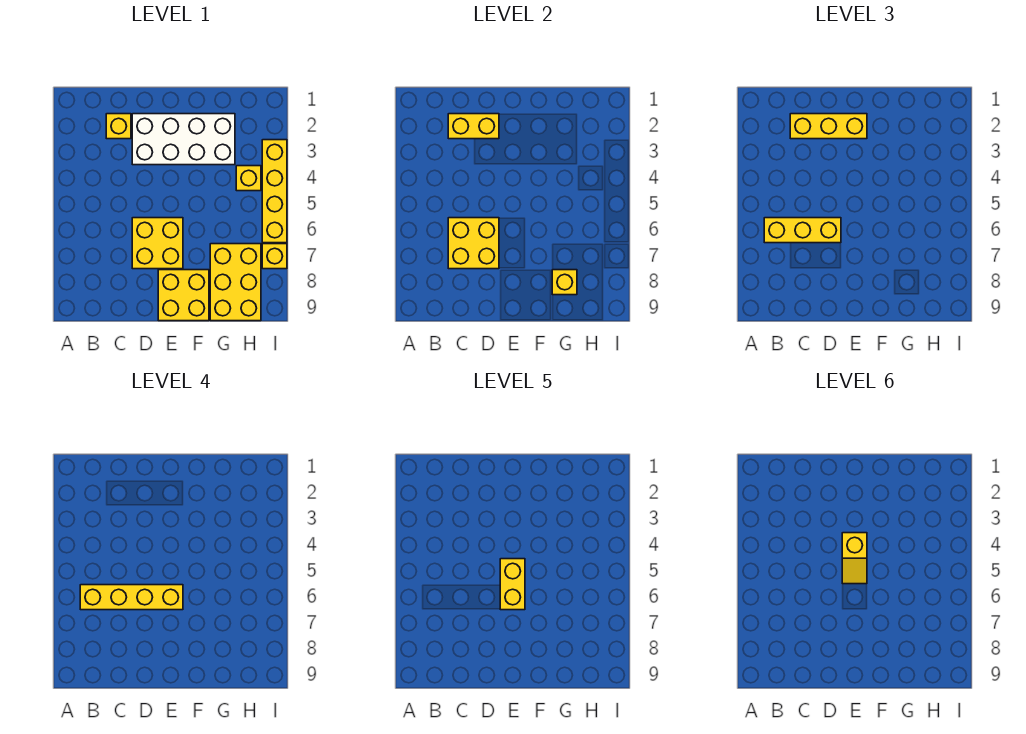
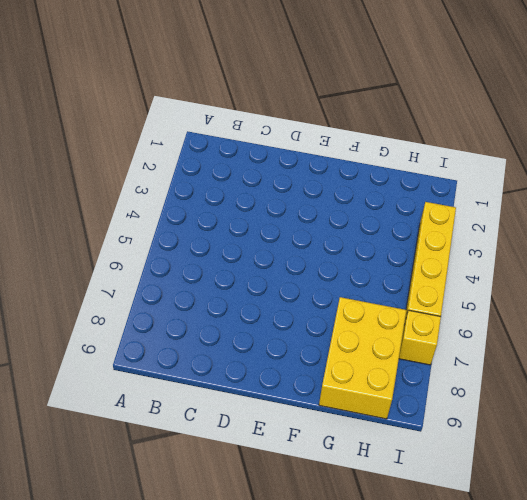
none -> yellow 1x1 brick [106,114,131,139]
none -> white 2x4 brick [132,114,235,165]
none -> yellow 2x2 brick [132,218,183,269]

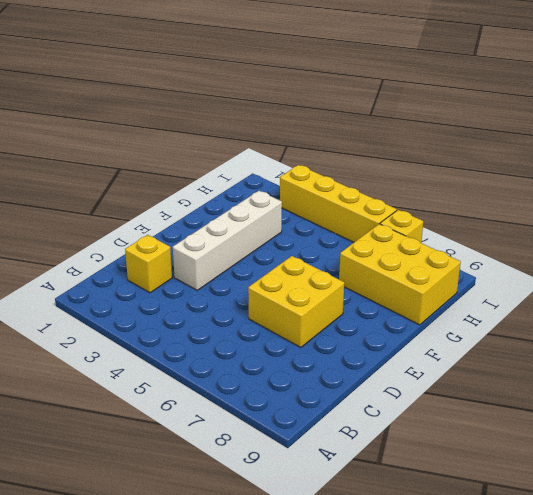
white 1x4 brick [173,191,282,290] -> white 2x4 brick [132,114,235,165]
none -> yellow 2x2 brick [158,270,209,321]
none -> yellow 1x1 brick [236,166,261,191]
none -> yellow 1x2 brick [448,114,499,139]

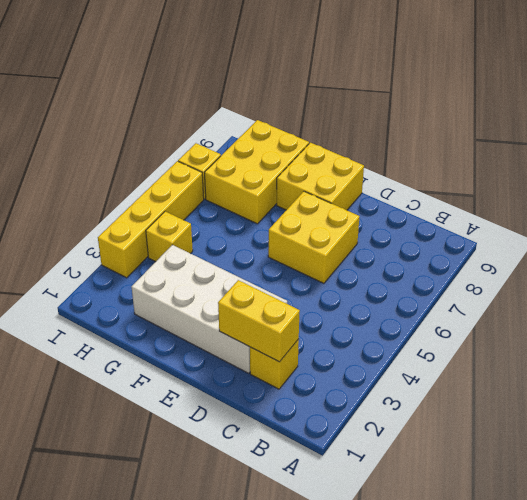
none -> yellow 2x2 brick [448,218,499,269]
none -> yellow 1x1 brick [552,270,577,295]
none -> yellow 1x3 brick [764,218,841,243]

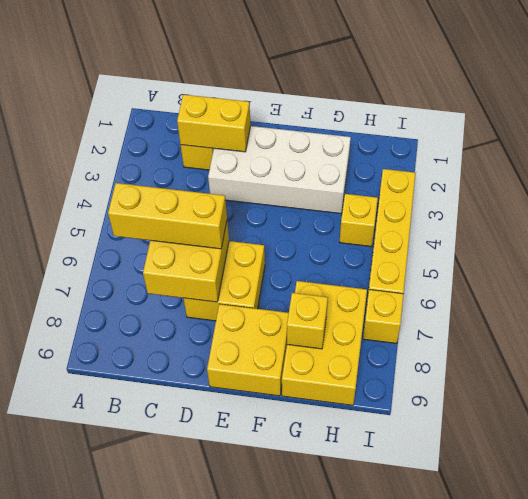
none -> yellow 1x3 brick [790,114,867,139]
none -> yellow 1x4 brick [80,585,183,610]
none -> yellow 1x2 brick [500,559,525,610]

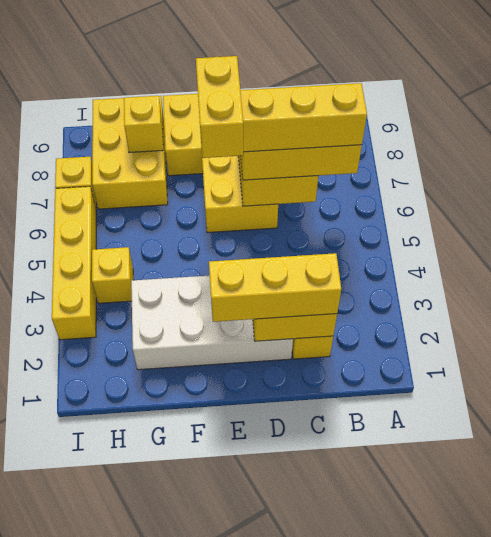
none -> yellow 1x2 slope [842,533,867,584]

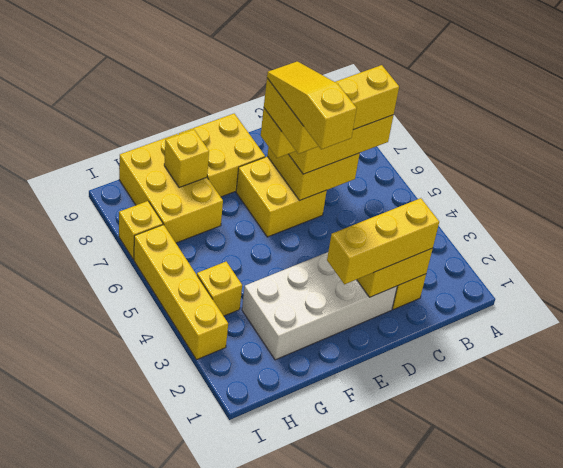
yellow 1x3 slope [267,61,357,149] -> yellow 1x2 slope [842,533,867,584]

